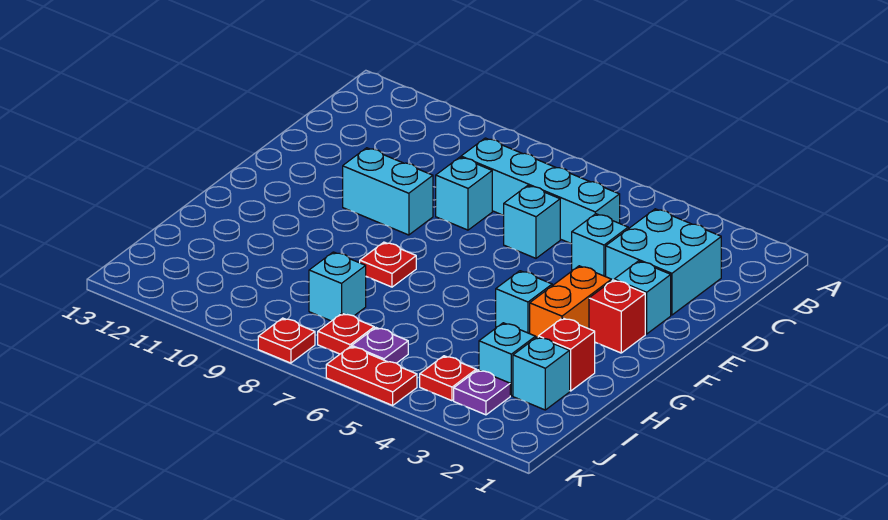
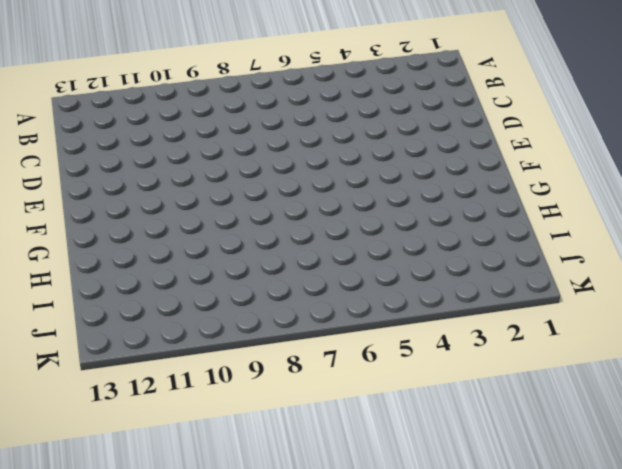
none -> cyan 2x2 brick [606,209,721,315]
none -> cyan 1x4 brick [461,138,620,244]
none -> cyan 1x1 brick [572,214,628,277]

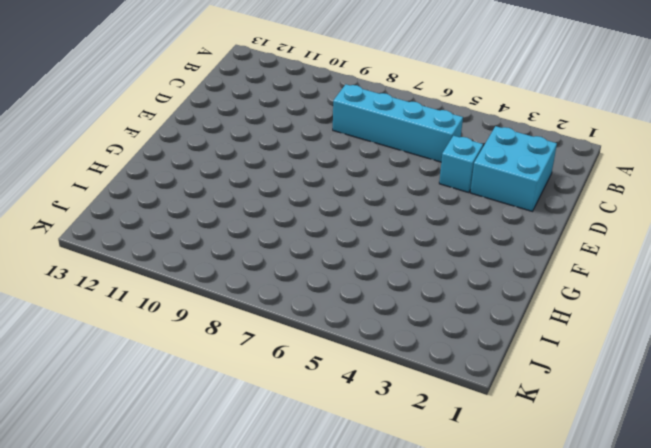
none -> cyan 1x1 brick [504,186,560,258]
none -> cyan 1x1 brick [436,157,492,230]
none -> cyan 1x1 brick [614,261,671,334]

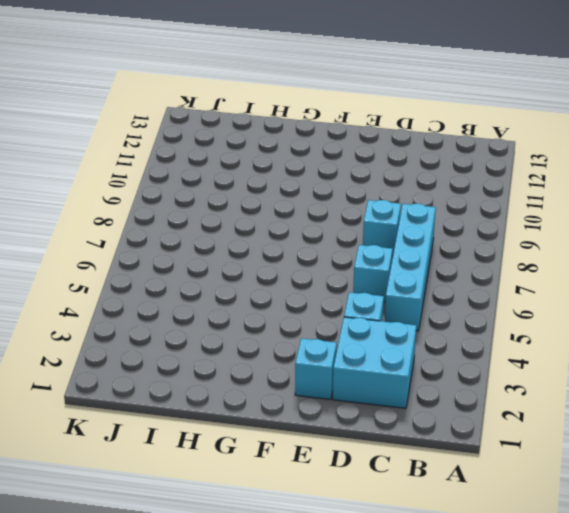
none -> cyan 1x2 brick [343,148,433,235]
none -> red 1x1 brick [589,280,645,353]
none -> orange 1x2 brick [530,266,612,337]

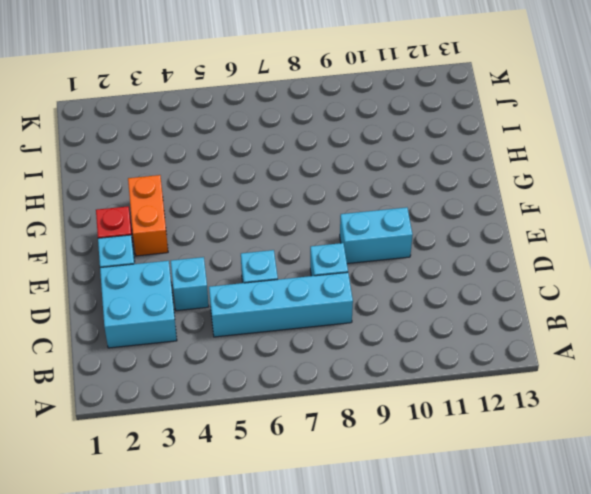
none -> cyan 1x1 brick [496,271,552,334]
none -> red 1x1 plate [360,242,416,287]
none -> red 1x1 brick [538,318,595,391]

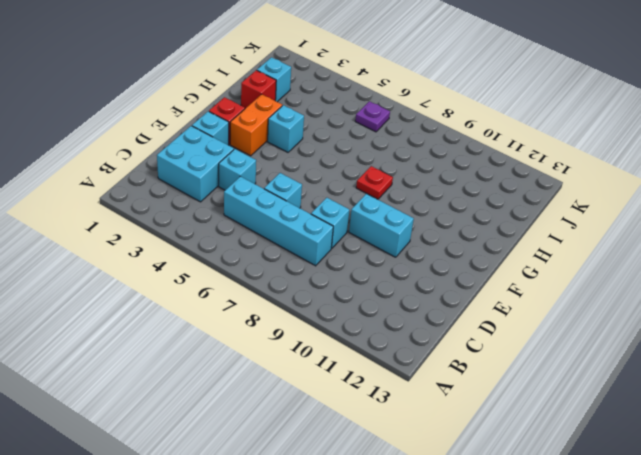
none -> cyan 1x1 brick [479,323,536,396]
none -> cyan 1x1 brick [309,252,366,321]
none -> purple 1x1 plate [454,370,510,415]

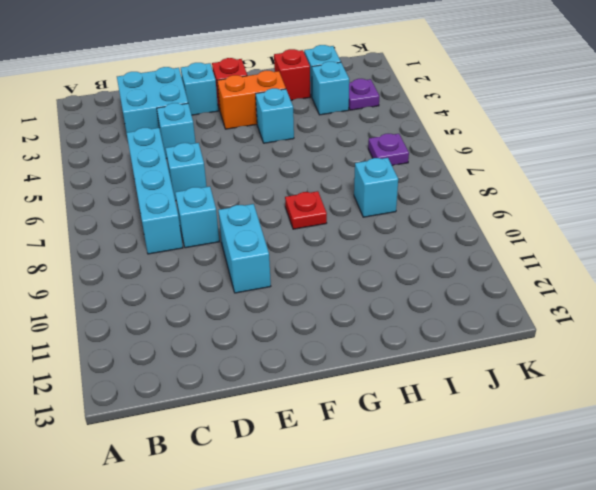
none -> red 1x1 plate [420,356,476,401]
none -> red 1x1 plate [318,313,374,354]
none -> red 1x2 plate [326,346,417,405]

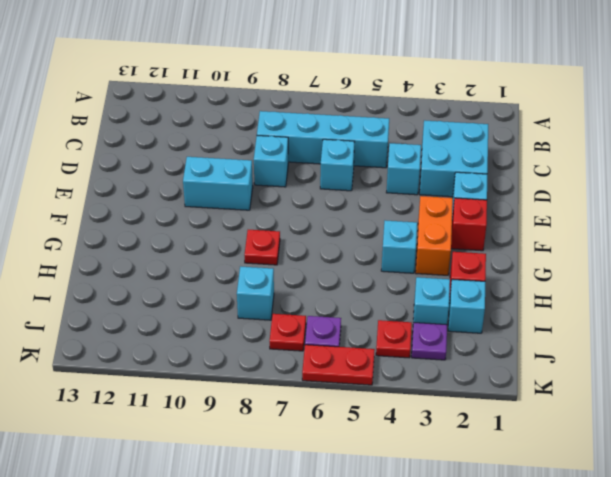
none -> red 1x1 plate [258,318,315,363]

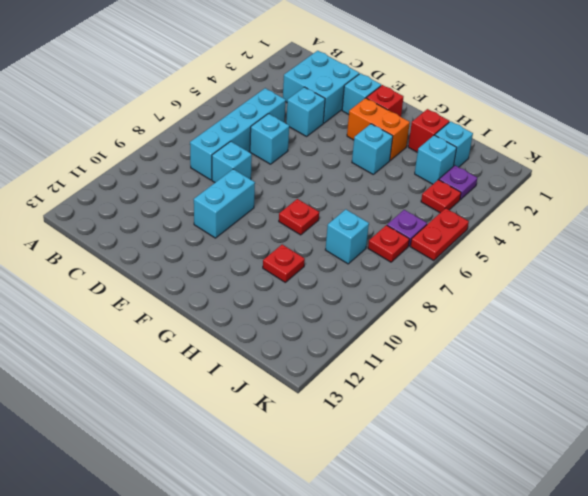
red 1x1 plate [263,245,305,282] -> red 1x1 plate moved to [258,318,315,363]

